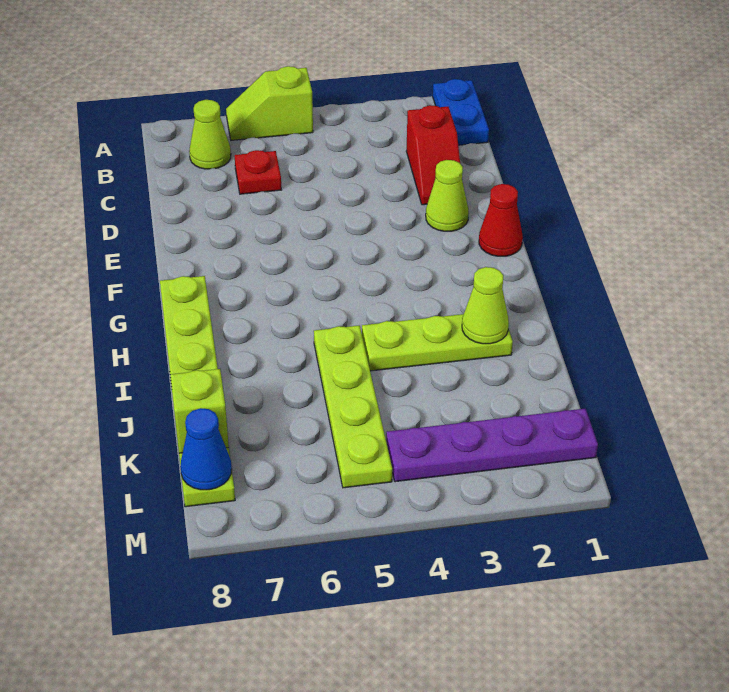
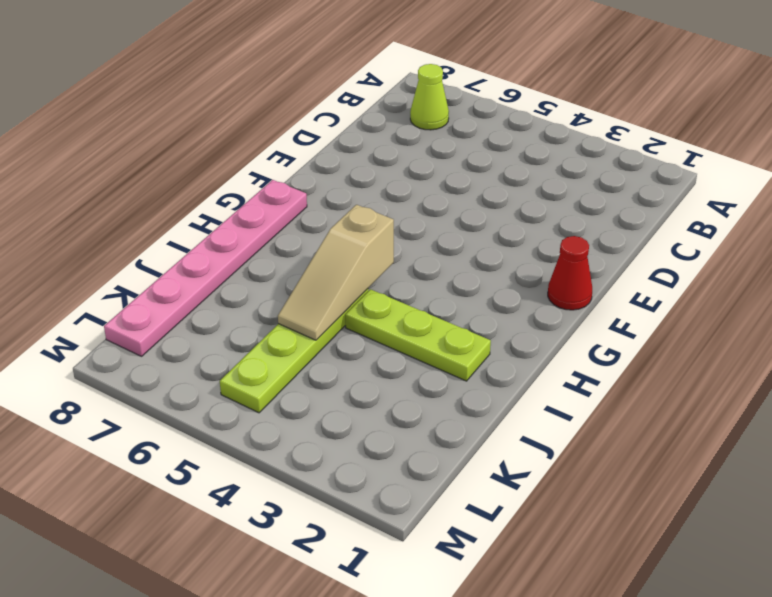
pink 1x6 plate [104,180,307,356] -> lime 1x6 plate [160,276,235,507]
tan 1x3 slope [278,205,394,340] -> none
none -> blue 1x2 plate [433,79,489,145]
none -> lime 1x2 slope [226,66,313,140]
none -> red 1x2 slope [406,105,460,205]

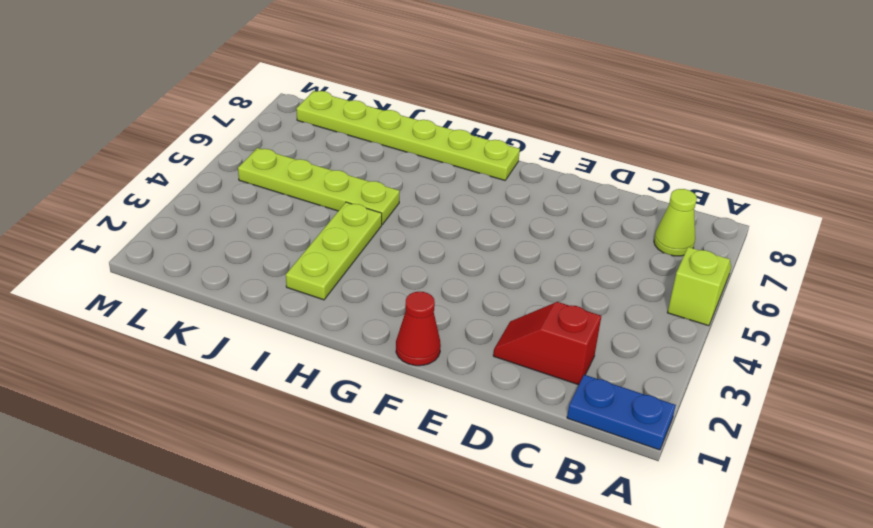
none -> red 1x1 plate [235,150,281,194]
none -> lime 1x1 cone [426,160,469,231]
none -> purple 1x4 plate [386,408,598,482]

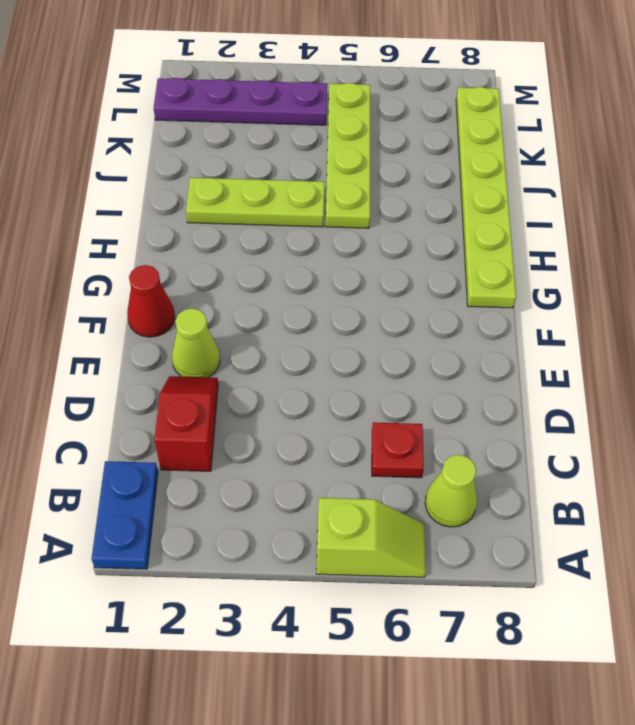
none -> lime 1x1 cone [462,267,509,344]
none -> lime 1x1 brick [170,369,229,453]
none -> blue 1x1 cone [180,408,232,490]

